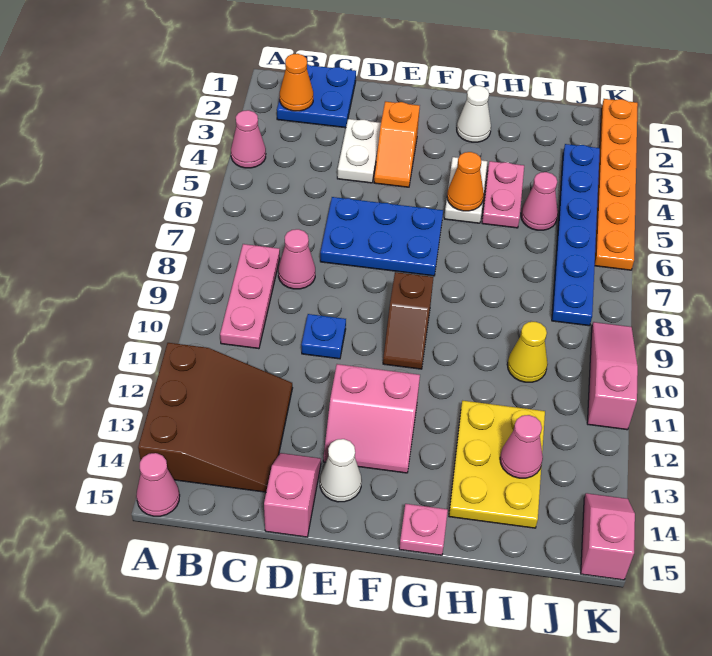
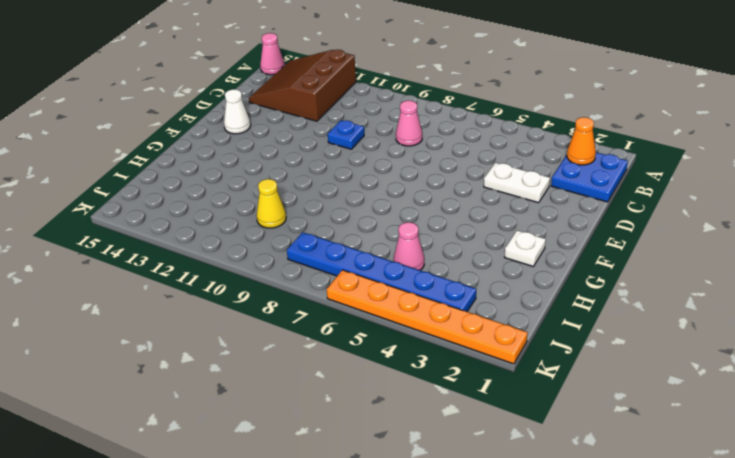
brown 3x3 slope [249,50,356,121] -> brown 3x3 slope turned to [138,343,292,492]
white 1x1 plate [505,230,546,267] -> white 1x1 cone [457,86,491,142]
none -> pink 1x1 cone [231,110,266,168]
none -> pink 1x3 plate [220,244,280,349]
none -> blue 2x3 plate [320,197,443,276]

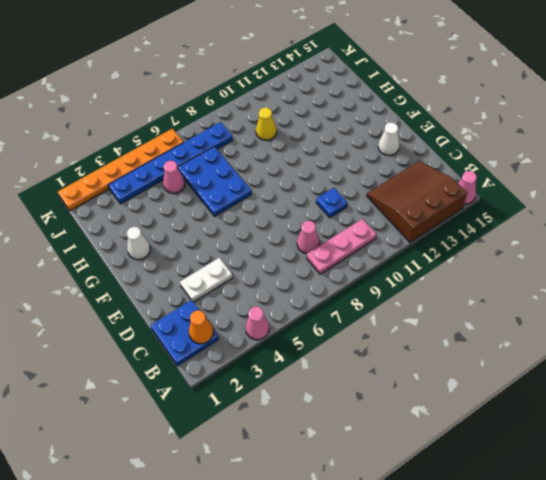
blue 2x3 plate [178,146,251,216] -> blue 2x3 plate moved to [320,197,443,276]
none -> pink 1x2 slope [264,453,321,537]
none -> orange 1x2 slope [374,101,420,187]
none -> pink 2x2 slope [323,364,420,473]

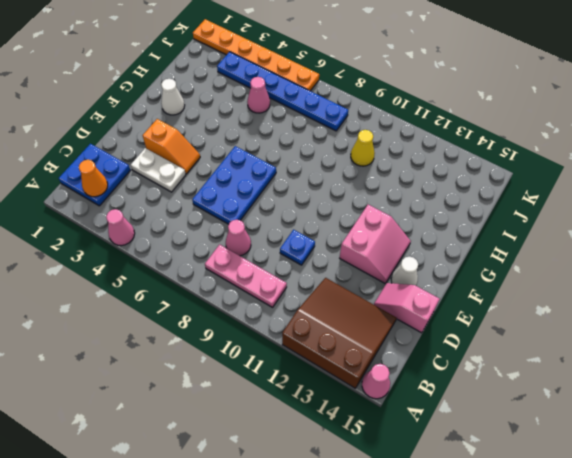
none -> brown 1x2 slope [383,272,433,369]
none -> white 1x2 plate [444,157,487,223]
none -> pink 1x1 plate [399,504,448,555]

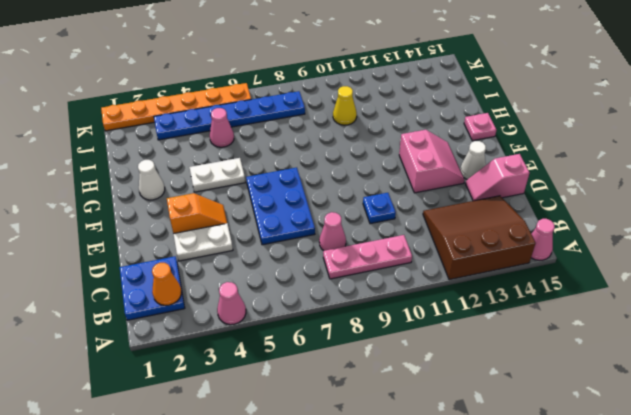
none -> brown 1x2 slope [383,272,433,369]
none -> pink 1x2 plate [482,161,524,228]
none -> yellow 2x3 plate [449,401,545,528]

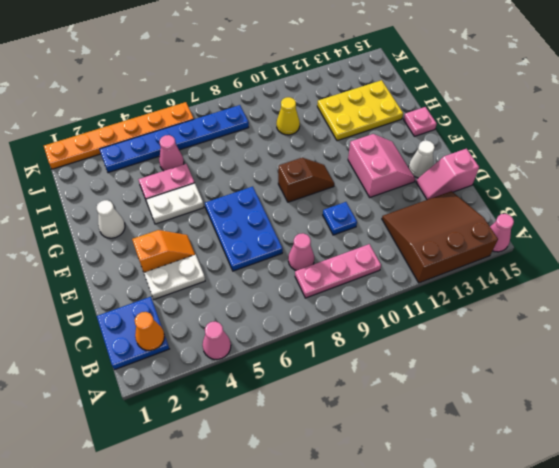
none -> pink 1x3 slope [587,322,638,430]
none -> pink 1x2 slope [581,493,635,580]
none -> orange 1x1 cone [447,152,484,211]

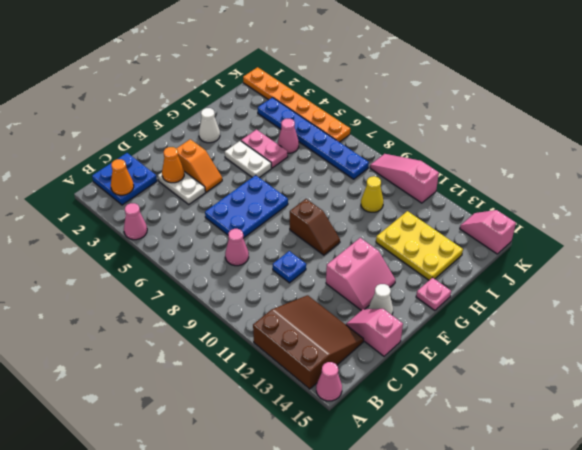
orange 1x1 cone [162,147,184,183] -> orange 1x1 cone moved to [447,152,484,211]
none -> pink 1x3 plate [220,244,280,349]
none -> pink 1x1 cone [500,415,543,478]

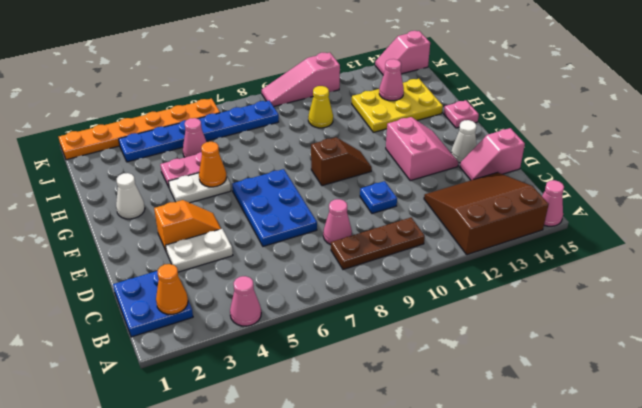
brown 1x3 plate [331,218,425,270] -> pink 1x3 plate [220,244,280,349]

